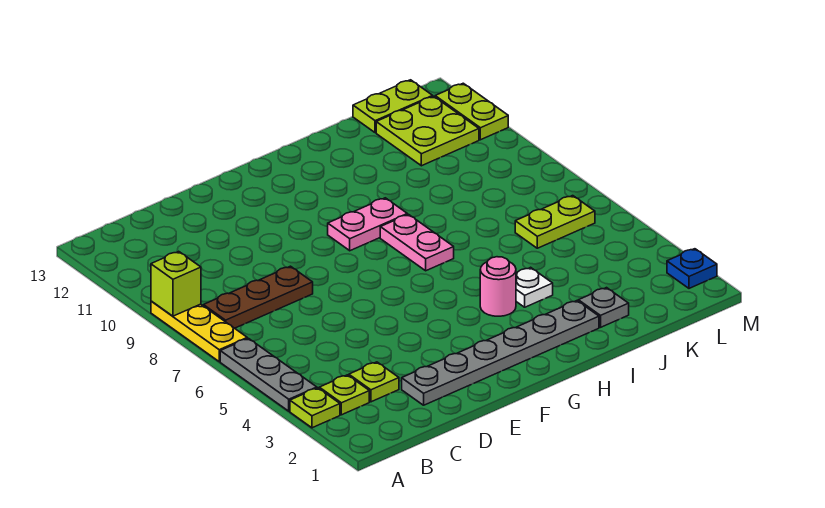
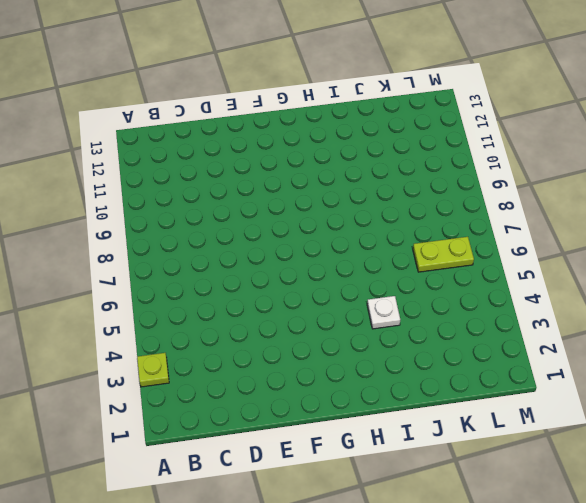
none -> grey 1x3 plate [220,338,317,411]
none -> yellow 1x3 plate [151,301,247,362]
none -> lime 1x1 plate [319,375,369,415]

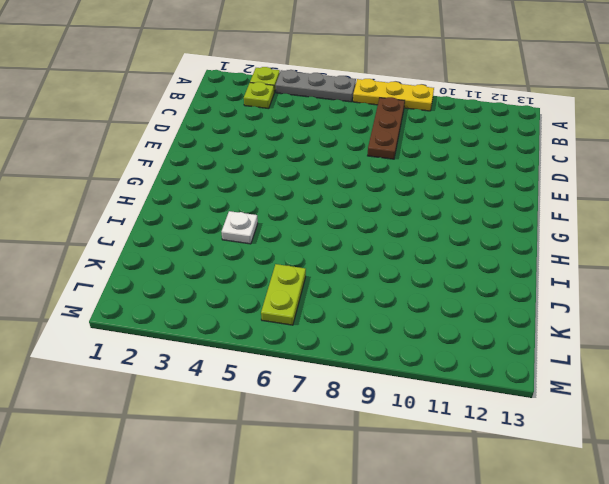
none -> lime 1x1 plate [349,362,399,402]
none -> grey 1x6 plate [402,301,599,405]
none -> pink 1x2 plate [328,198,407,251]

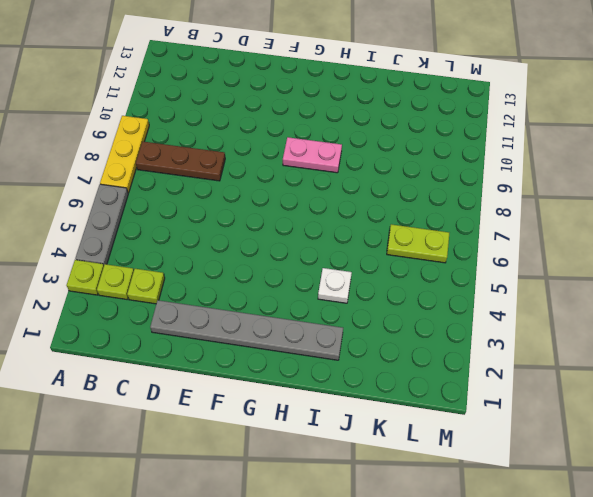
none -> pink 1x1 round brick [480,257,516,316]
none -> pink 1x2 plate [380,214,454,271]
none -> grey 1x1 plate [578,288,629,327]

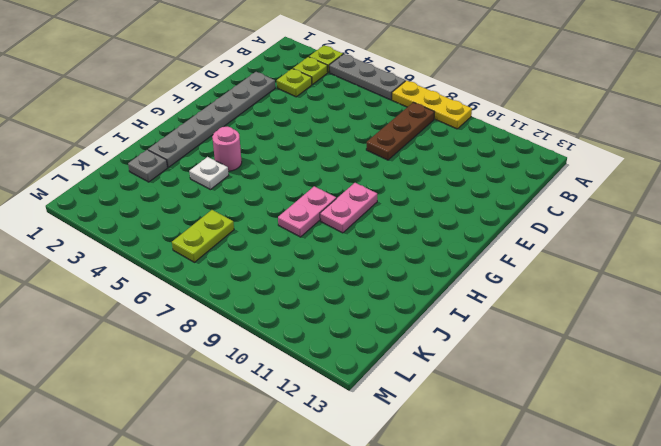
pink 1x2 plate [278,186,336,237] -> pink 1x2 plate turned to [380,214,454,271]
none -> lime 2x2 plate [376,96,479,166]
none -> lime 1x2 plate [353,80,433,133]
none -> blue 1x1 plate [667,249,717,288]

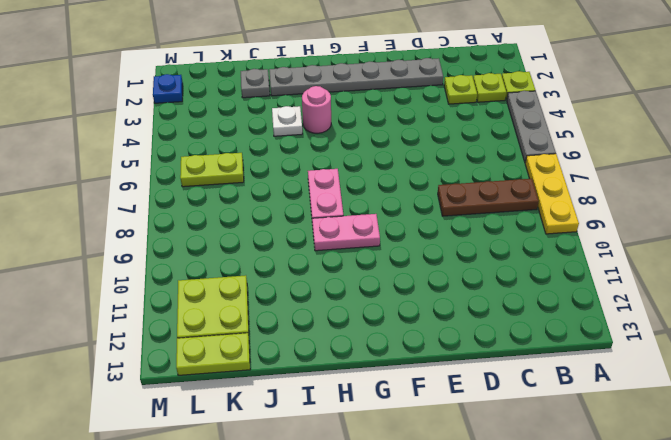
none -> lime 1x2 plate [435,83,508,140]
none -> lime 1x1 brick [151,252,201,316]

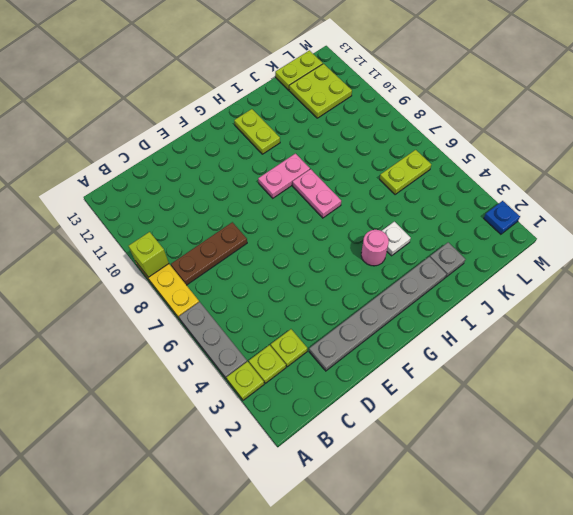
lime 1x2 plate [234,109,280,154] -> lime 1x2 plate moved to [435,83,508,140]

